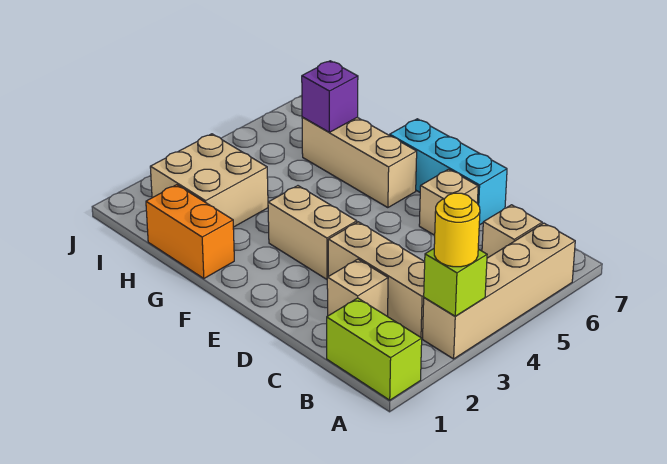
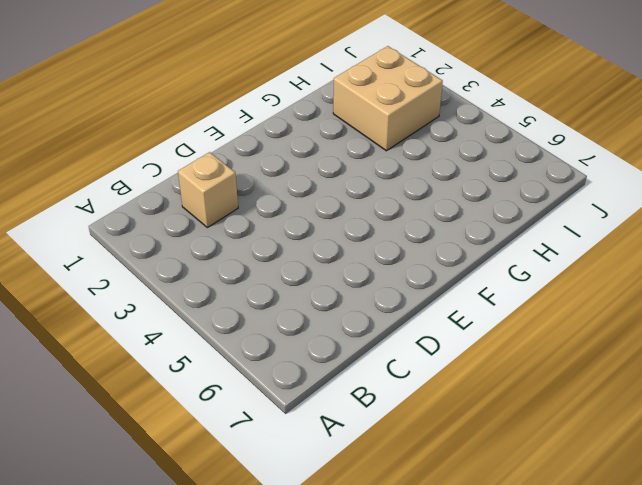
none -> lime 1x2 brick [327,298,422,400]
none -> tan 1x4 brick [423,223,575,359]
none -> tan 1x3 brick [328,222,425,338]

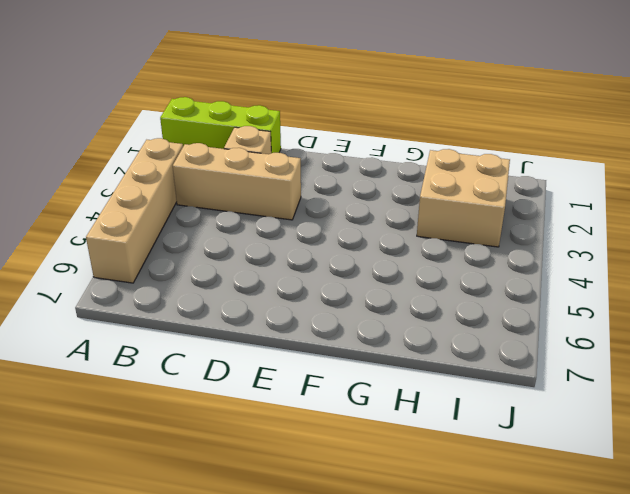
lime 1x3 brick [160,97,281,153] -> lime 1x2 brick [327,298,422,400]
none -> tan 1x1 brick [482,205,542,258]
none -> tan 1x1 brick [419,169,478,235]
none -> cyan 1x3 brick [390,119,507,225]

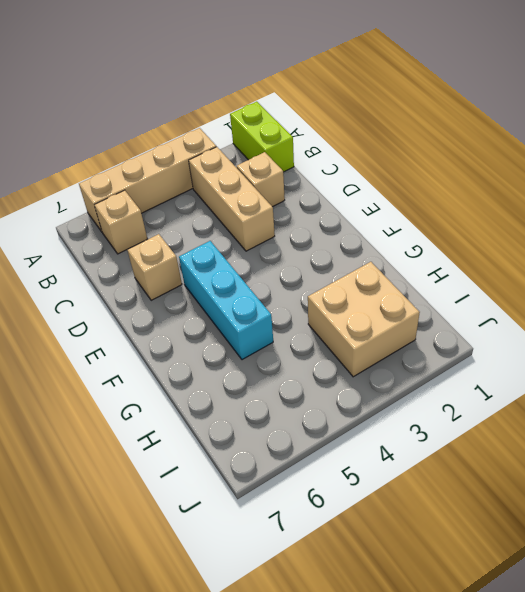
cyan 1x3 brick [179,241,273,360] -> cyan 1x3 brick moved to [390,119,507,225]
none -> tan 1x2 brick [268,186,357,279]
none -> tan 1x3 brick [302,117,417,208]
none -> orange 1x2 brick [146,185,234,278]

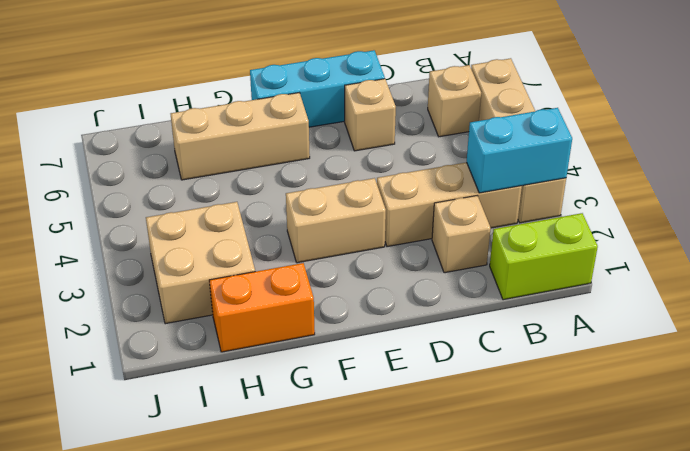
cyan 1x2 brick [467,108,572,193] -> lime 1x1 brick [424,249,487,316]
none -> purple 1x1 brick [302,61,358,132]
none -> yellow 1x1 round brick [434,193,480,267]

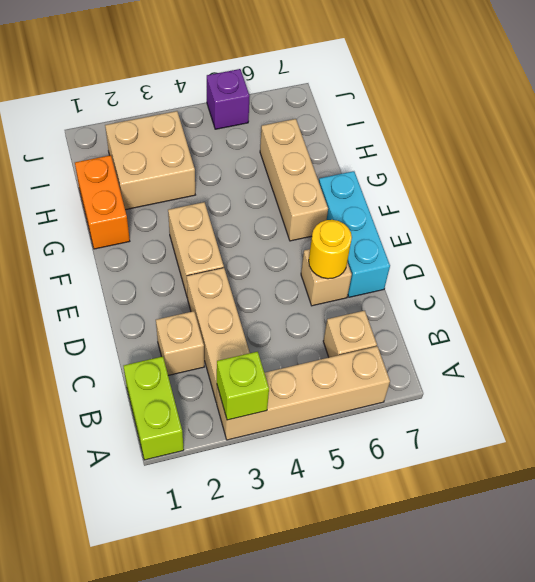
yellow 1x1 round brick [309,220,352,279] -> yellow 1x1 round brick moved to [434,193,480,267]
purple 1x1 brick [207,69,249,129] -> purple 1x1 brick moved to [302,61,358,132]

